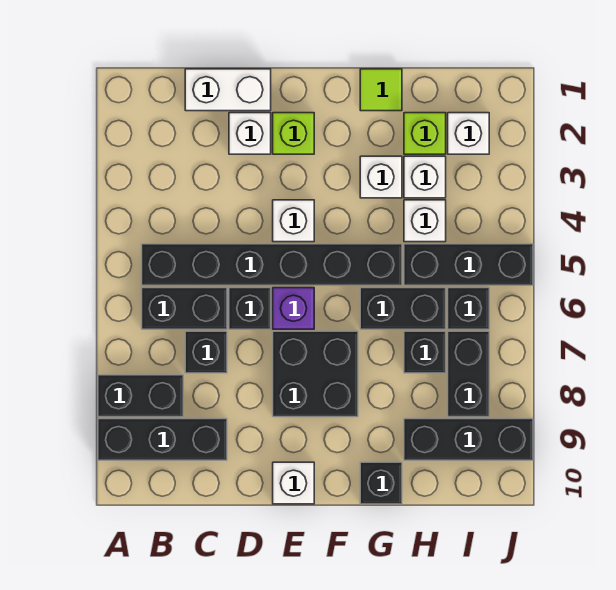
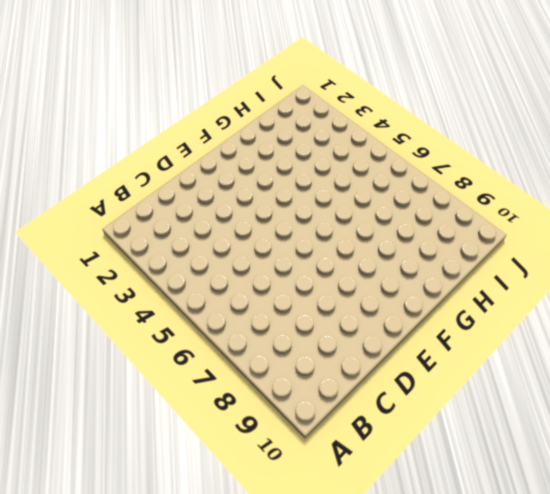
none -> black 1x2 brick [98,375,183,417]
none -> black 1x3 brick [98,419,227,460]
none -> black 1x6 brick [142,244,402,285]

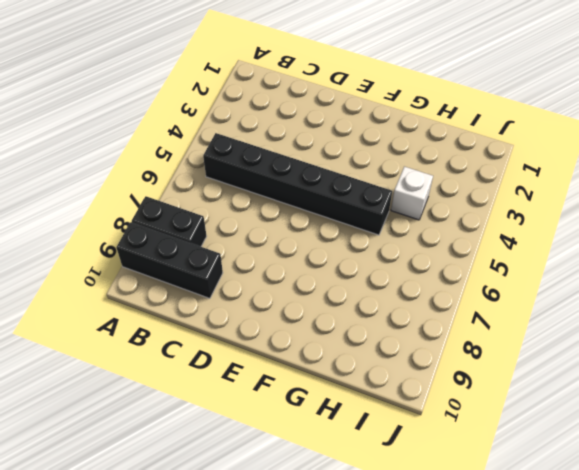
none -> black 1x2 brick [142,288,227,329]
none -> white 1x2 brick [185,69,271,111]
none -> black 1x1 brick [185,331,227,373]

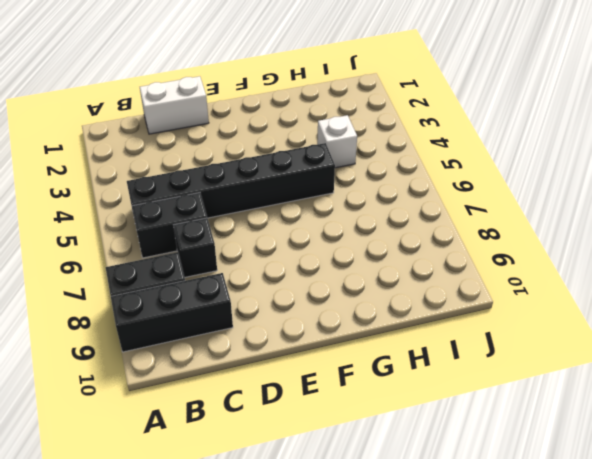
none -> white 1x1 brick [229,113,271,154]
none -> black 1x1 brick [229,288,271,329]
none -> lime 1x1 brick [273,113,314,154]

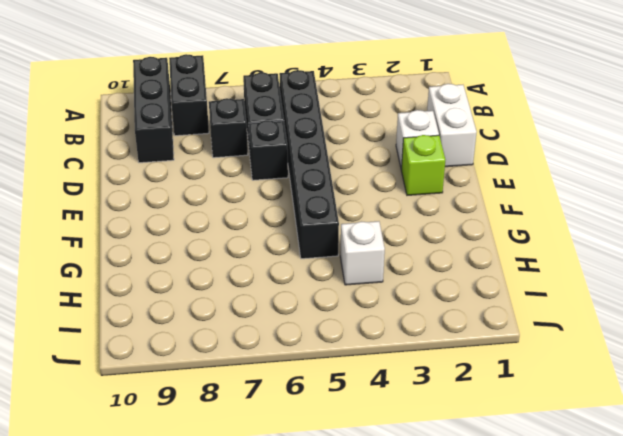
none -> white 1x1 brick [273,200,314,242]
none -> purple 1x1 brick [273,288,314,329]
none -> black 2x2 brick [273,331,358,417]

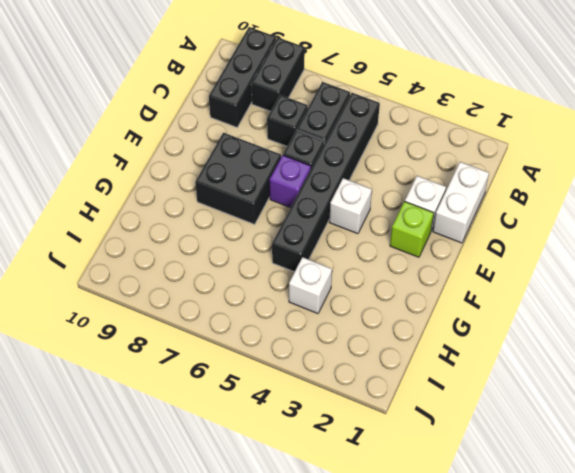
none -> white 1x1 brick [273,462,314,504]
none -> lime 1x1 tile [360,69,402,111]
none -> white 1x1 brick [360,156,402,198]

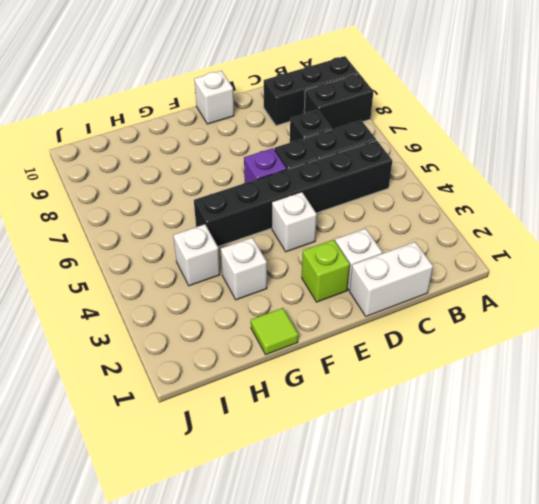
none -> black 2x2 brick [273,331,358,417]
none -> black 1x2 brick [360,288,446,329]
none -> black 1x1 brick [360,462,402,504]

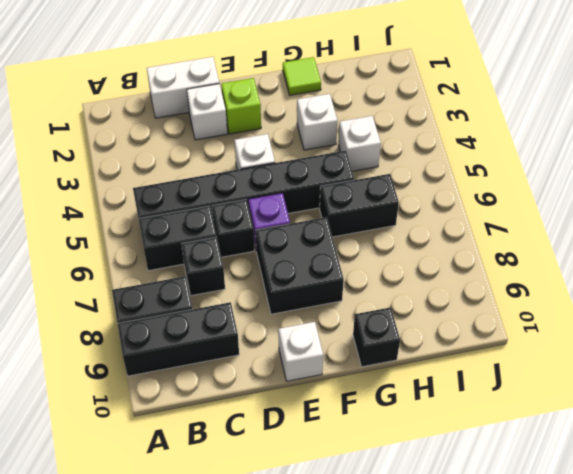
none -> lime 1x1 brick [404,113,446,154]
none -> white 1x1 brick [404,156,446,198]
none -> black 1x3 brick [404,244,533,285]

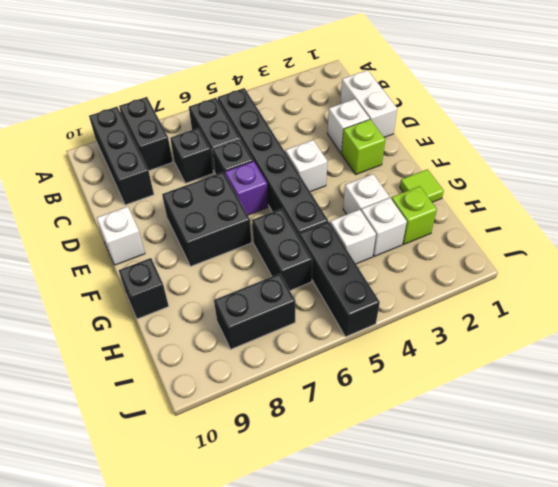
none -> black 1x1 brick [404,331,446,373]
none -> black 1x3 brick [404,419,533,460]
none -> white 1x1 brick [448,113,489,154]

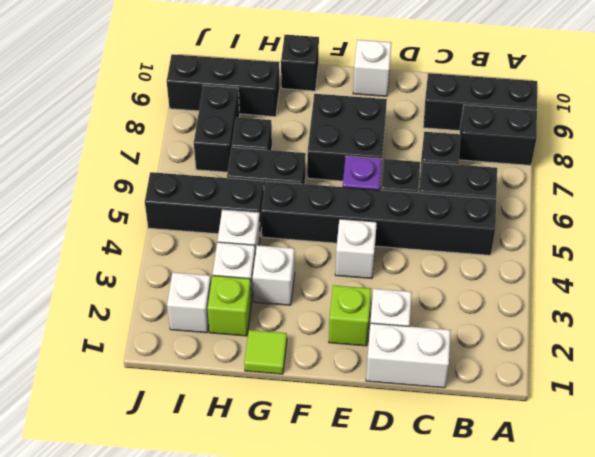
none -> black 1x1 brick [448,288,489,329]

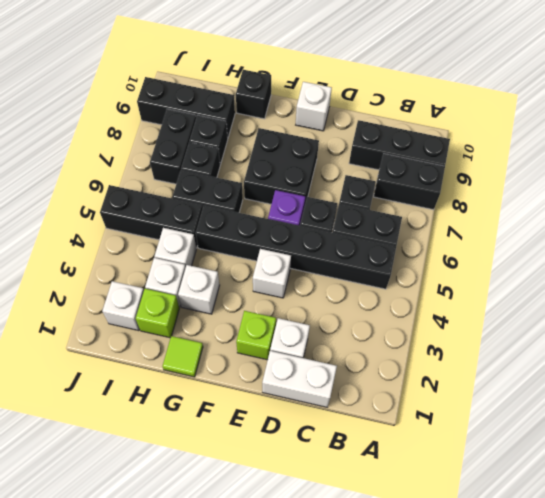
black 1x1 brick [189,115,228,165] -> black 1x1 brick moved to [448,288,489,329]

